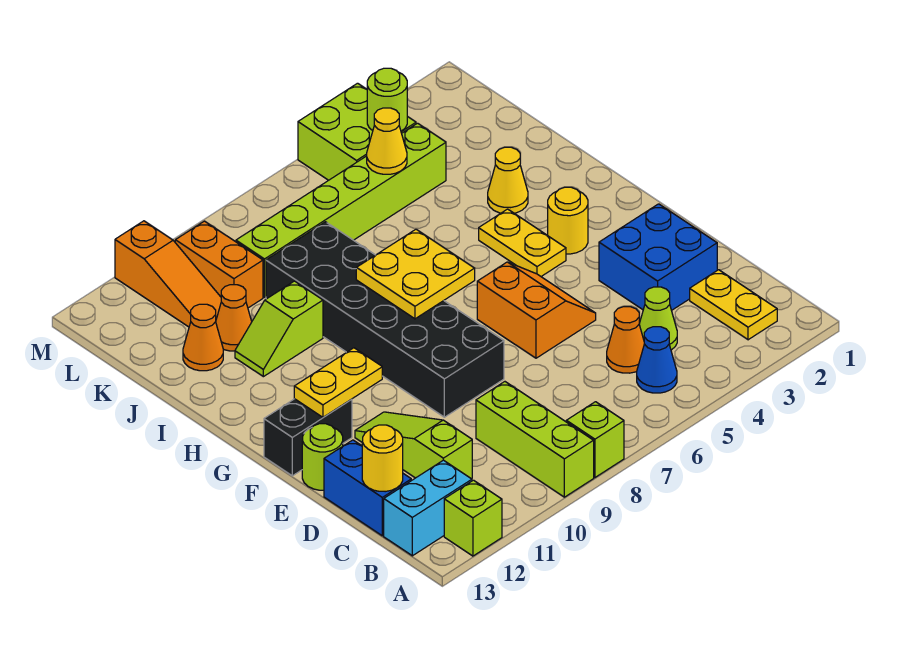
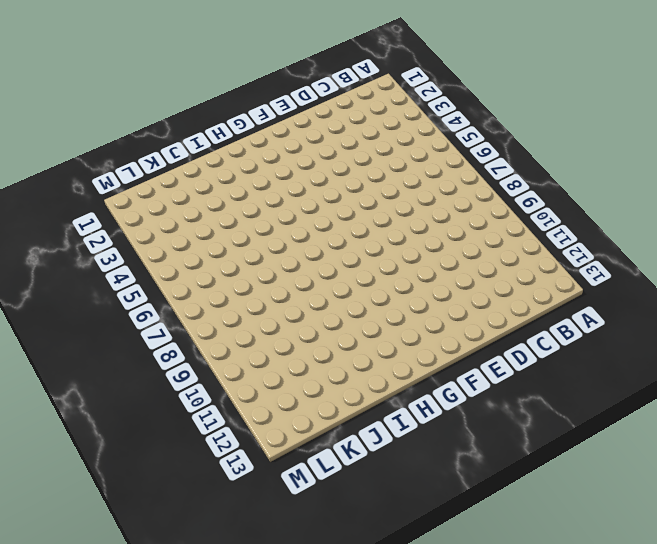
none -> lime 1x1 brick [566,402,624,477]
none -> lime 1x3 brick [476,382,594,497]
none -> lime 1x1 brick [444,480,502,556]
none -> yellow 1x2 plate [690,270,777,340]

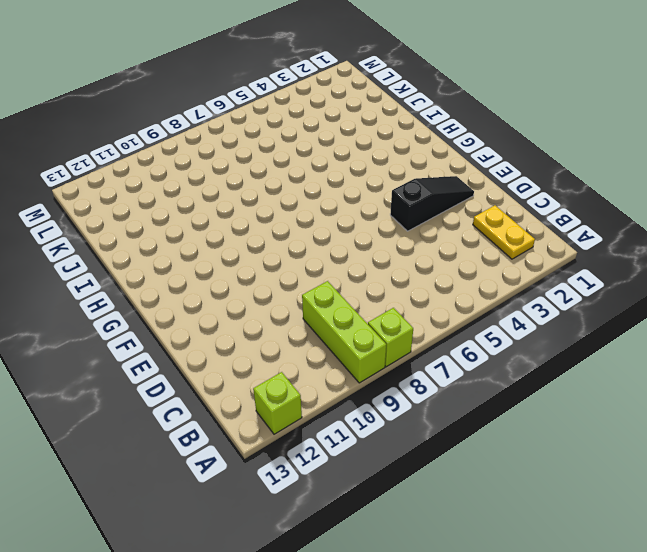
black 1x3 slope [390,176,474,231] -> blue 2x2 brick [599,204,717,310]
none -> blue 1x1 cone [637,327,677,393]
none -> cyan 1x2 brick [384,460,472,556]
none -> lime 1x1 cone [639,287,677,350]
none -> orange 1x1 cone [607,307,644,373]

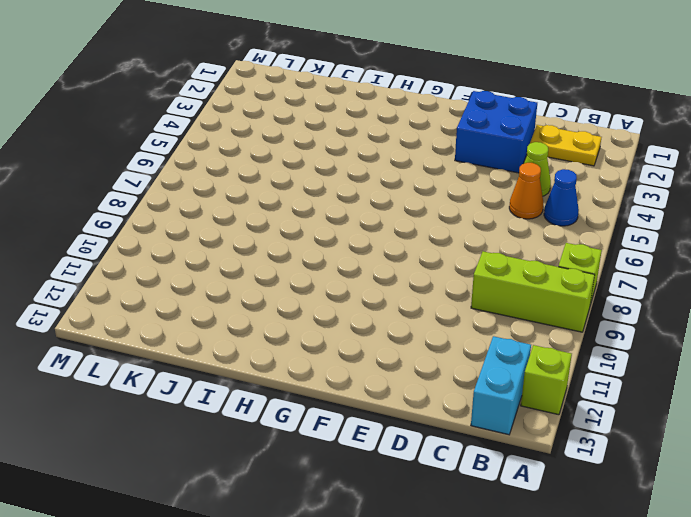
none -> lime 1x3 slope [355,412,472,479]
none -> blue 1x2 brick [324,440,411,536]
none -> orange 2x2 slope [477,262,596,358]
none -> black 2x6 brick [266,222,504,417]

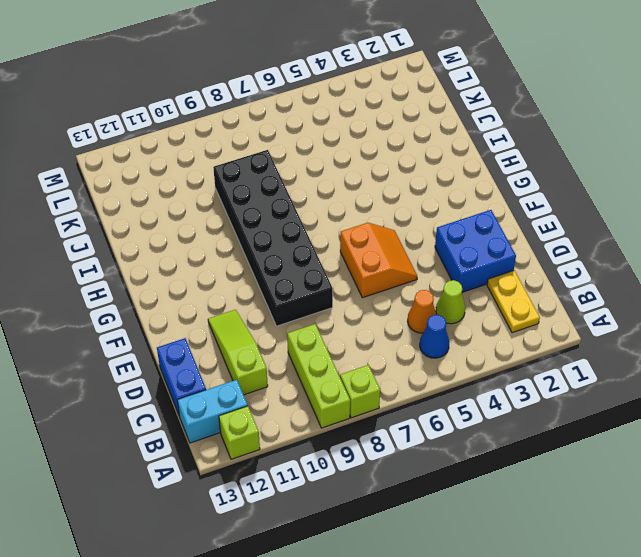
none -> lime 1x1 round brick [302,424,343,490]
none -> black 1x2 brick [264,399,352,476]
none -> yellow 1x1 round brick [548,187,588,254]
none -> yellow 1x2 plate [479,209,566,276]

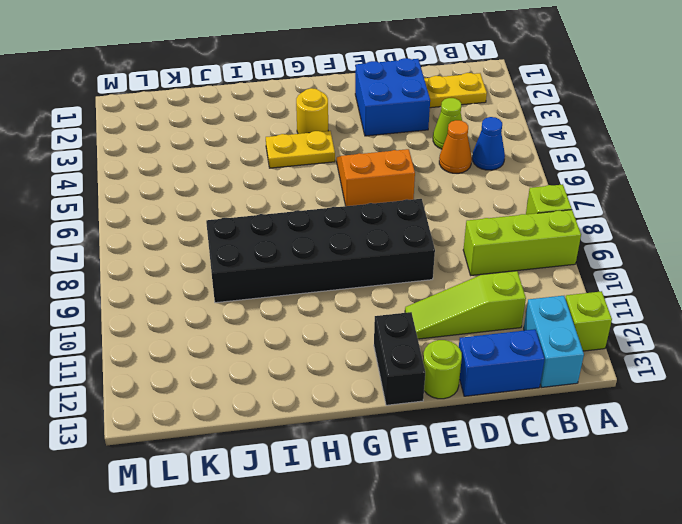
none -> yellow 1x1 cone [488,147,528,213]
none -> lime 1x2 slope [235,281,323,377]
none -> orange 1x1 cone [216,285,252,351]
none -> orange 1x1 cone [183,304,223,371]

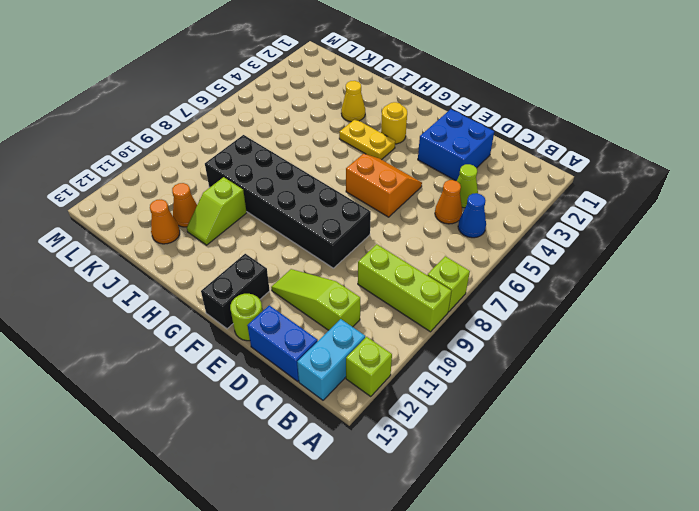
none -> yellow 1x2 plate [690,270,777,340]
none -> lime 1x6 brick [236,123,446,297]
none -> orange 1x2 brick [175,221,263,308]
none -> orange 1x3 slope [115,221,221,327]

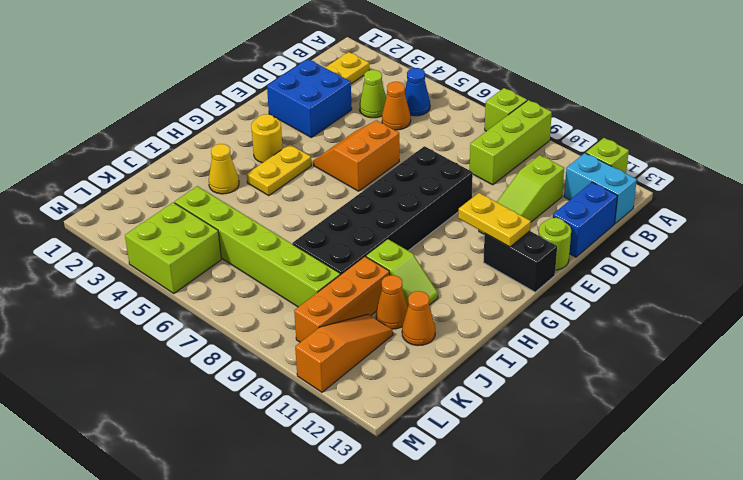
orange 1x3 brick [294,256,389,342] -> orange 1x2 brick [175,221,263,308]
none -> yellow 1x1 round brick [362,425,403,492]
none -> yellow 2x2 plate [356,229,475,319]
none -> yellow 1x1 cone [367,108,407,174]
none -> lime 1x1 round brick [367,68,407,131]

